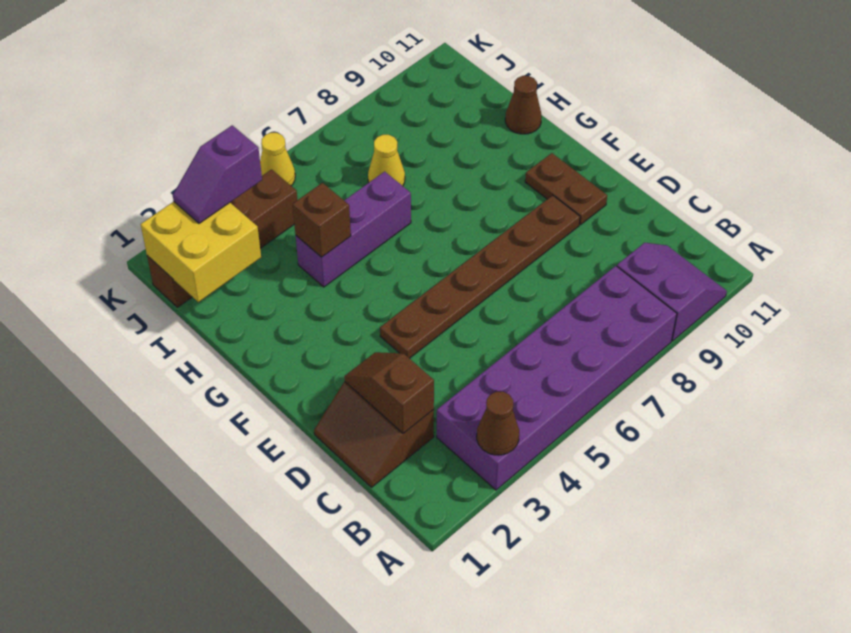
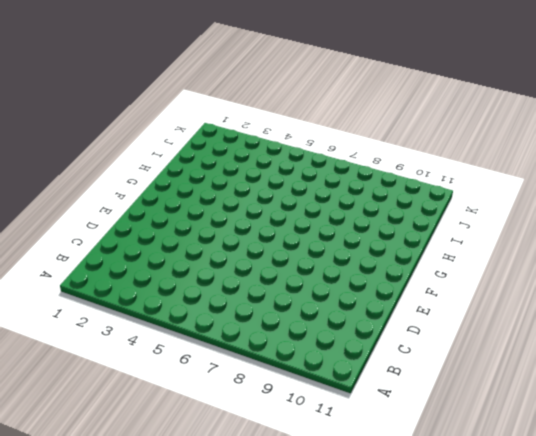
none -> purple 2x6 brick [437,266,677,490]
none -> purple 2x2 slope [617,243,727,341]
none -> brown 2x2 slope [314,382,434,487]

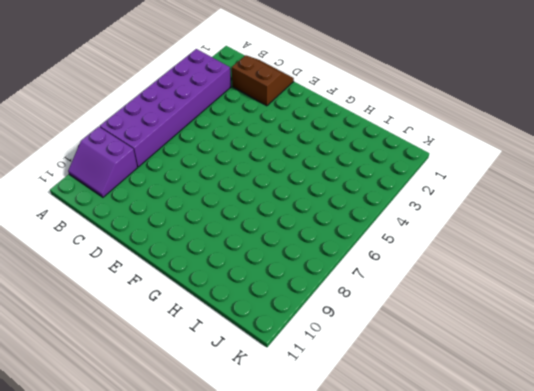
none -> brown 1x6 plate [380,195,580,358]
none -> brown 1x2 plate [525,153,607,225]
none -> purple 1x3 brick [296,172,411,287]

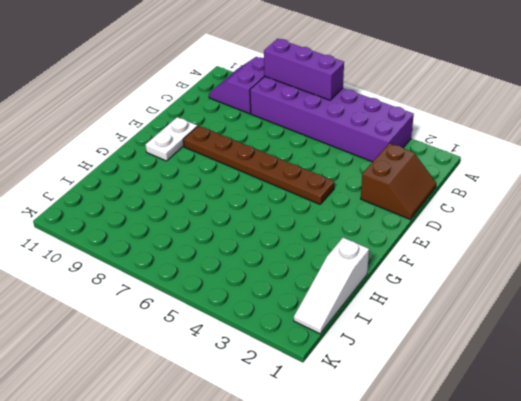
purple 1x3 brick [264,39,344,100] -> purple 1x3 brick moved to [296,172,411,287]
white 1x2 plate [145,117,197,161] -> brown 1x2 plate [525,153,607,225]
white 1x3 slope [294,238,369,334] -> brown 1x4 brick [147,170,297,307]
none -> brown 1x1 cone [505,76,542,134]
none -> yellow 1x1 cone [368,135,405,186]
none -> yellow 1x1 cone [260,133,295,185]

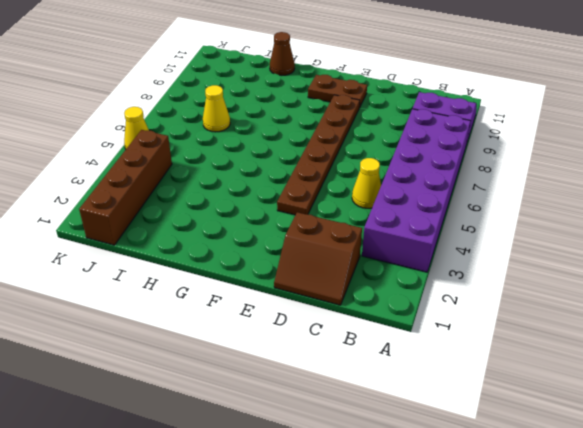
yellow 1x1 cone [352,158,381,208] -> none
none -> purple 1x3 brick [296,172,411,287]
none -> brown 1x1 cone [477,392,519,455]
none -> brown 1x2 slope [344,352,434,434]

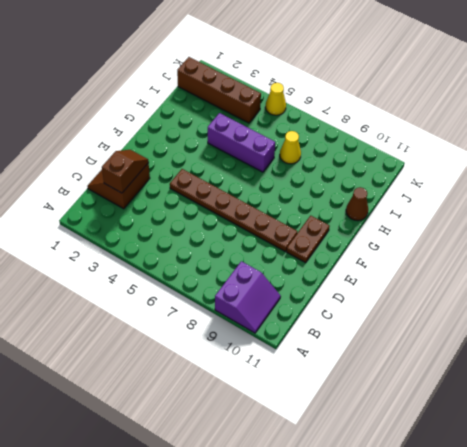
none -> purple 2x6 brick [437,266,677,490]
none -> brown 1x1 cone [477,392,519,455]
none -> brown 1x1 brick [293,183,351,257]

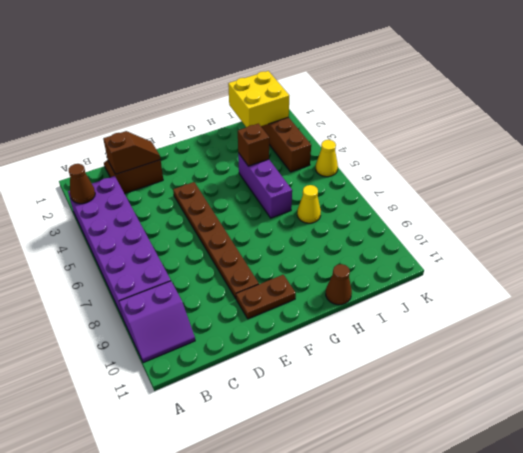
none -> purple 1x2 slope [173,125,262,223]

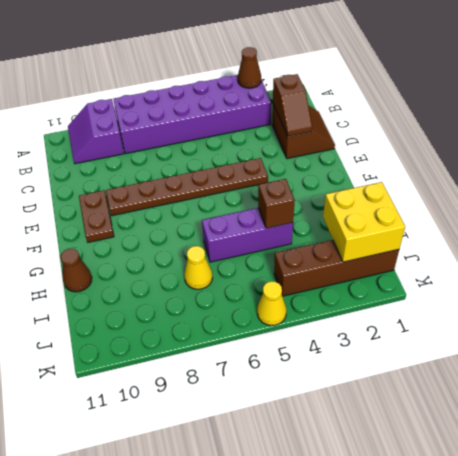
none -> purple 1x2 slope [173,125,262,223]

